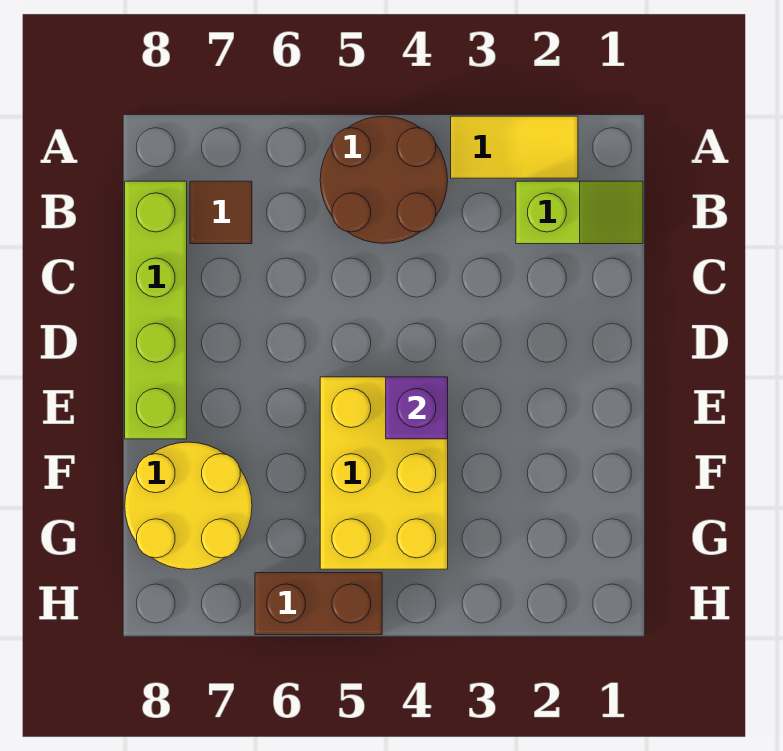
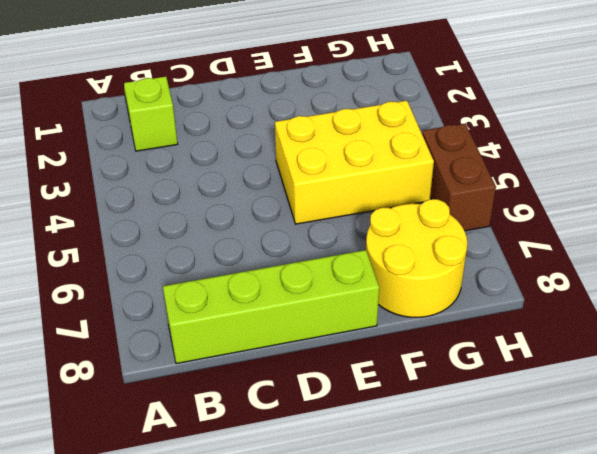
none -> yellow 1x2 tile [451,116,578,178]
none -> brown 2x2 round brick [320,116,448,243]

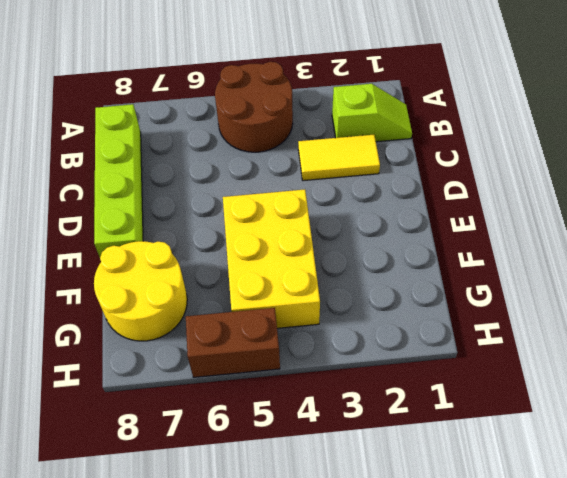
yellow 1x2 tile [298,135,380,181] -> yellow 1x2 tile moved to [451,116,578,178]
none -> brown 1x1 tile [190,181,252,244]
none -> purple 1x1 brick [386,377,448,439]

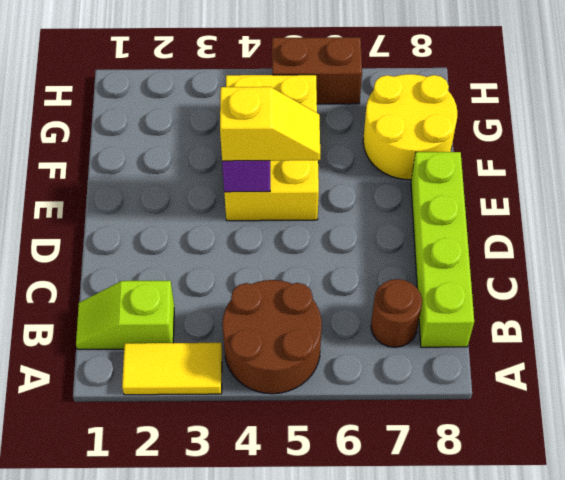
brown 1x1 round brick [371,279,422,347] -> brown 1x1 tile [190,181,252,244]
yellow 1x2 slope [220,87,320,161] -> none

